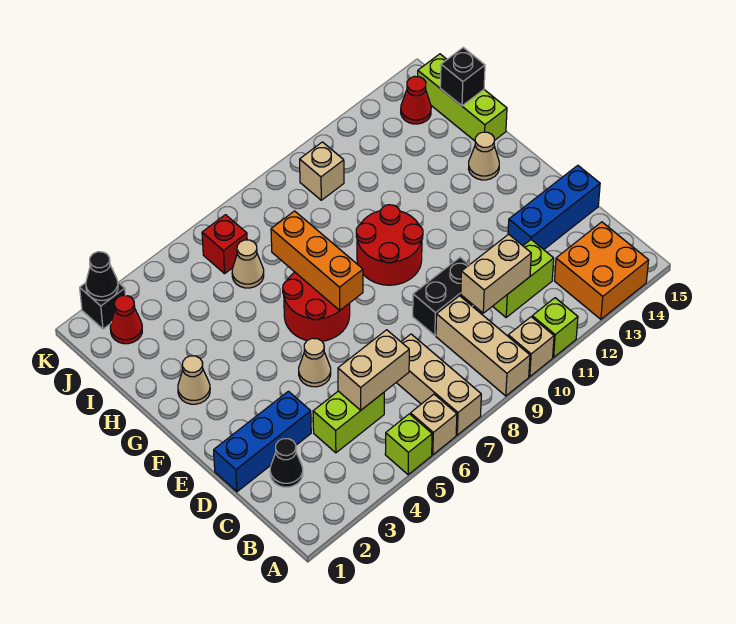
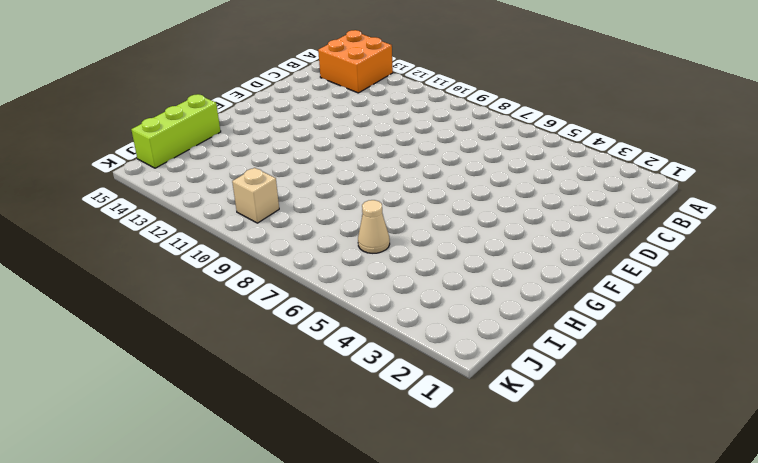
none -> lime 1x1 brick [385,414,432,475]
none -> tan 1x1 brick [410,394,457,455]
none -> tan 1x3 brick [396,334,481,435]
none -> tan 1x3 brick [436,296,530,396]

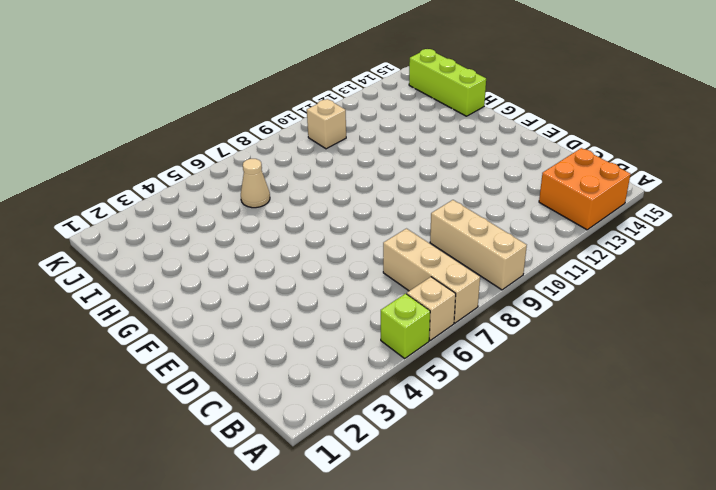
none -> tan 1x1 brick [508,317,554,377]
none -> lime 1x1 brick [532,298,578,357]
none -> black 1x1 cone [270,439,303,487]
none -> lime 1x2 brick [313,391,384,453]

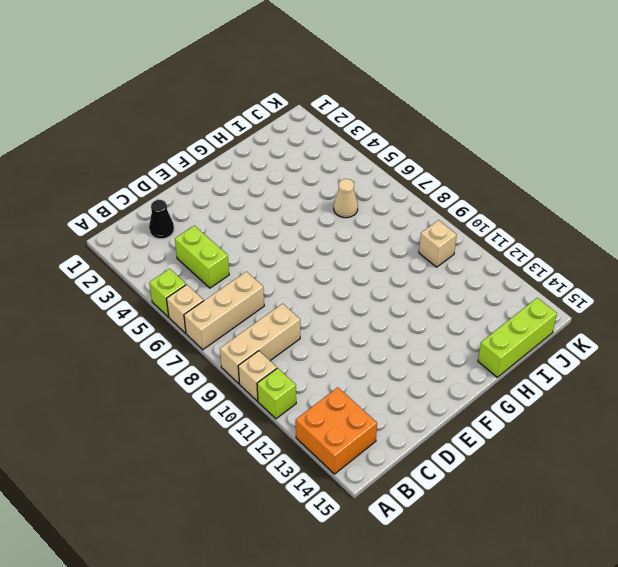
none -> lime 1x2 brick [493,240,554,317]
none -> blue 1x3 brick [214,391,311,492]
none -> black 1x2 brick [413,257,473,335]
none -> blue 1x3 brick [508,165,600,250]

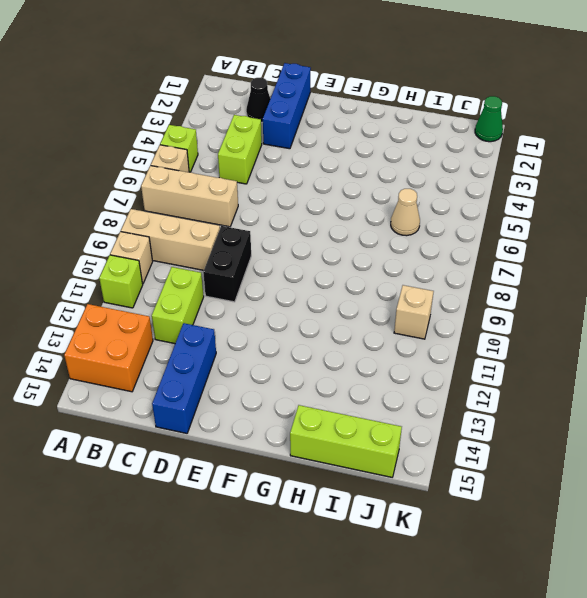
green 1x1 cone [475,96,503,142] -> none
none -> tan 1x1 cone [299,338,331,387]
none -> red 2x2 round brick [283,272,350,341]
none -> red 2x2 round brick [356,205,423,285]
none -> tan 1x1 cone [178,356,210,404]

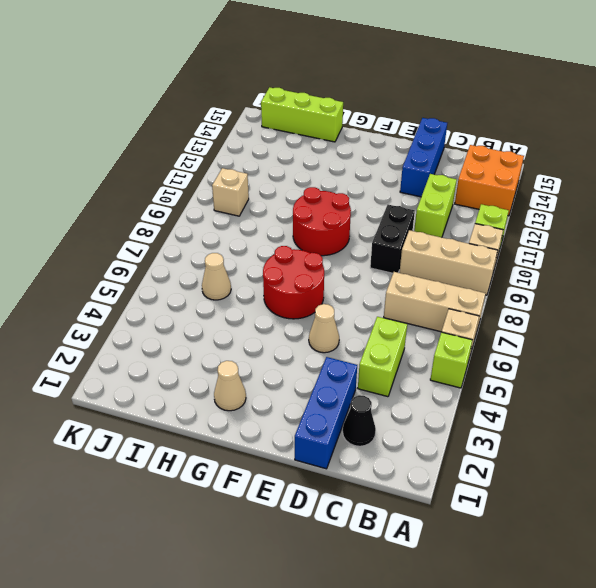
none -> tan 1x1 cone [469,132,499,180]
none -> red 1x1 cone [110,295,142,344]
none -> red 1x1 brick [202,215,247,274]
none -> red 1x1 cone [401,76,431,124]

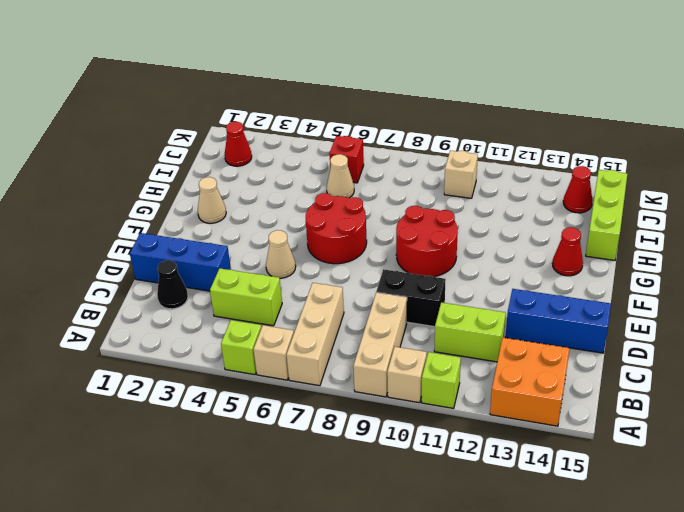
red 1x1 cone [552,227,583,276] -> tan 1x1 cone [469,132,499,180]
none -> black 1x1 brick [80,283,126,329]
none -> tan 1x2 brick [338,330,409,410]
none -> tan 1x2 brick [461,234,531,313]
none -> orange 1x3 brick [271,211,363,310]

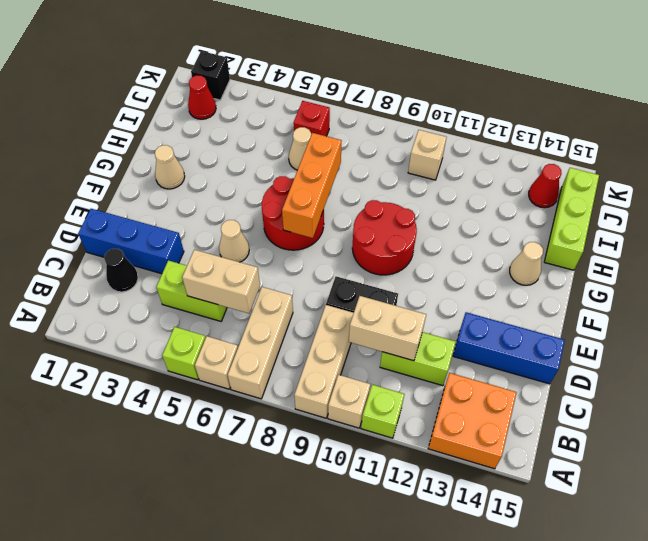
none -> black 1x1 brick [440,48,485,106]
none -> black 1x1 cone [86,252,118,300]

